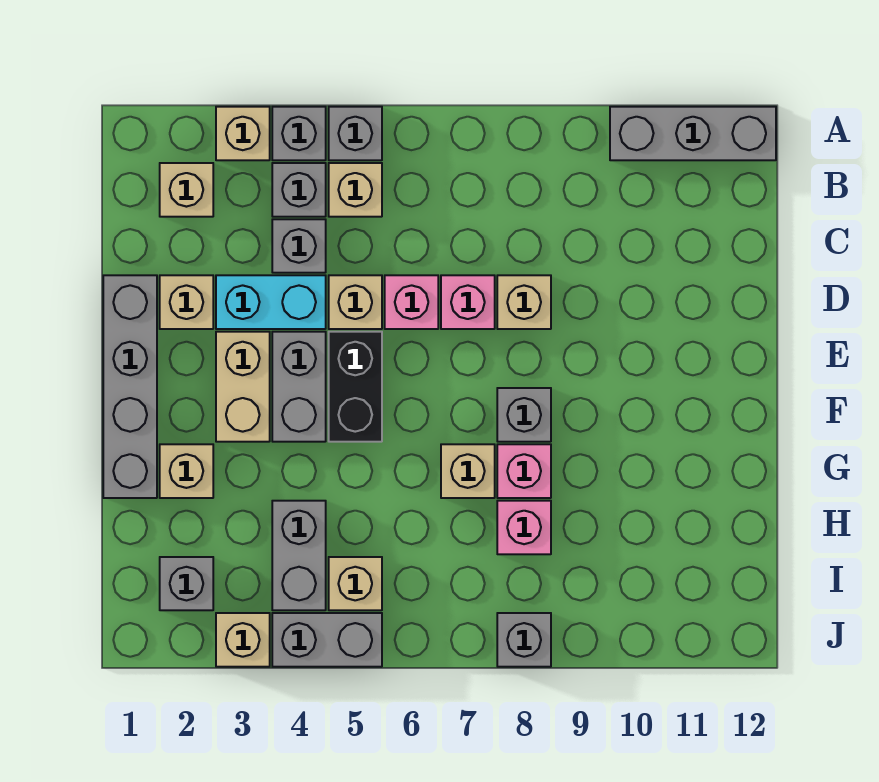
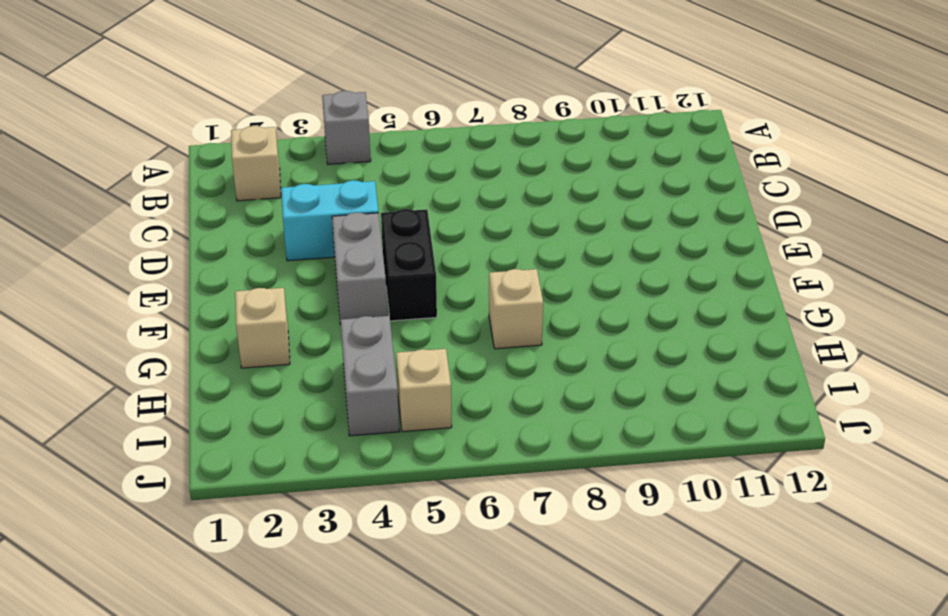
none -> tan 1x1 brick [216,107,270,160]
none -> grey 1x1 brick [329,107,382,160]
none -> grey 1x3 brick [610,107,776,160]

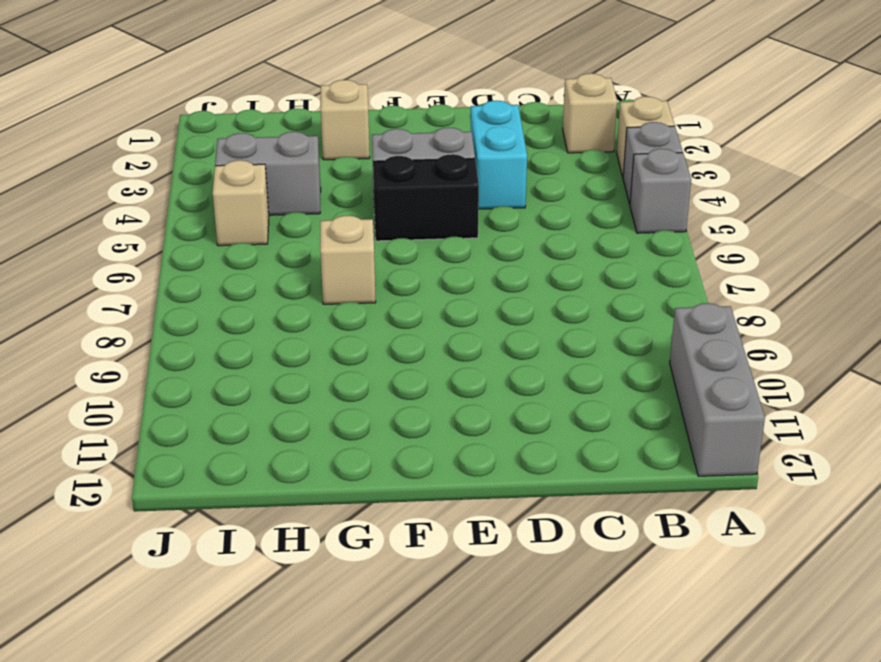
none -> grey 1x1 brick [272,163,326,217]
none -> tan 1x1 brick [329,163,382,217]
none -> grey 1x1 brick [272,219,326,273]

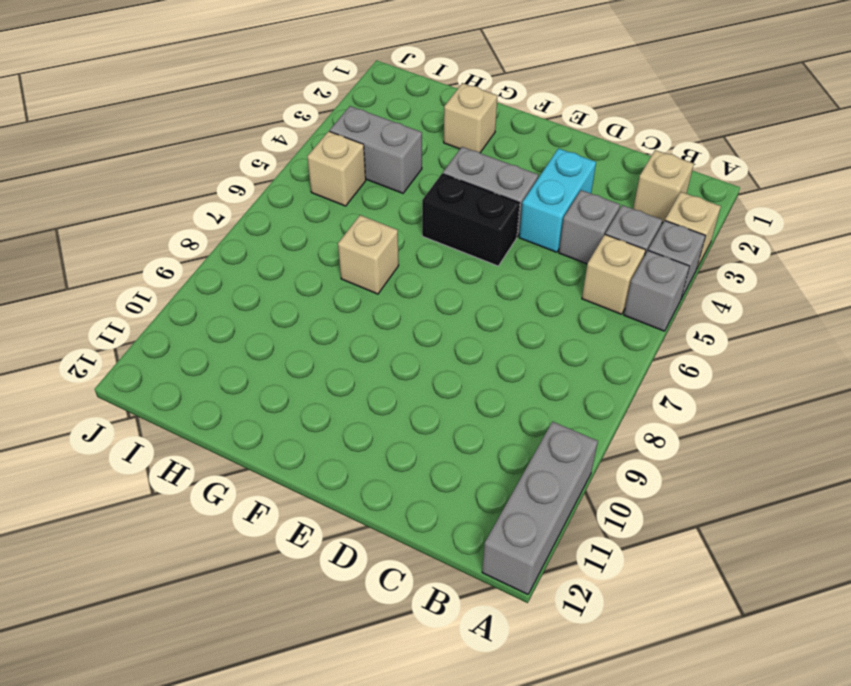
none -> grey 1x4 brick [103,275,157,498]
none -> tan 1x1 brick [160,275,213,329]
none -> tan 1x1 brick [329,275,382,329]

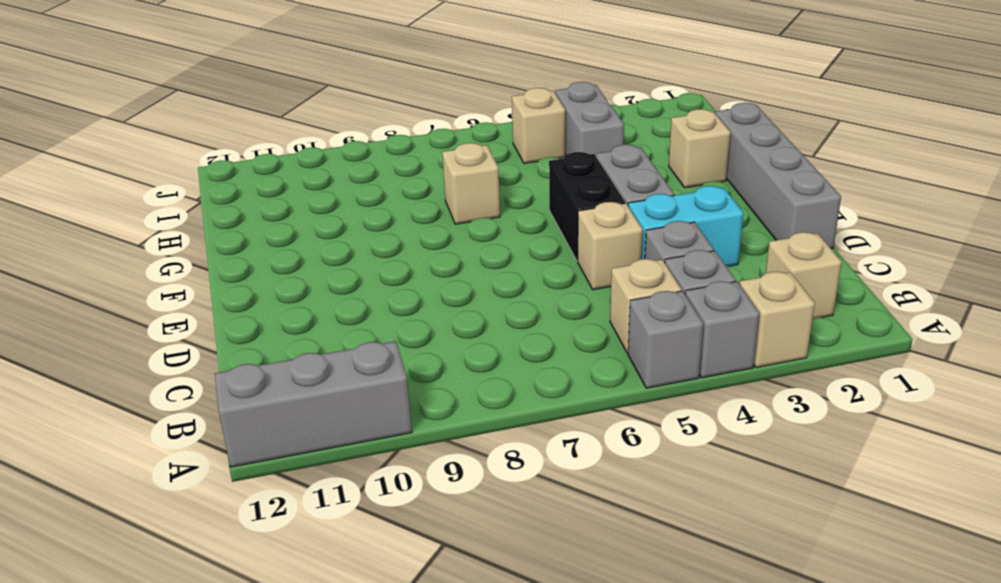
none -> tan 1x1 brick [160,275,213,329]
none -> pink 1x1 brick [385,275,438,329]
none -> pink 1x1 brick [441,275,495,329]

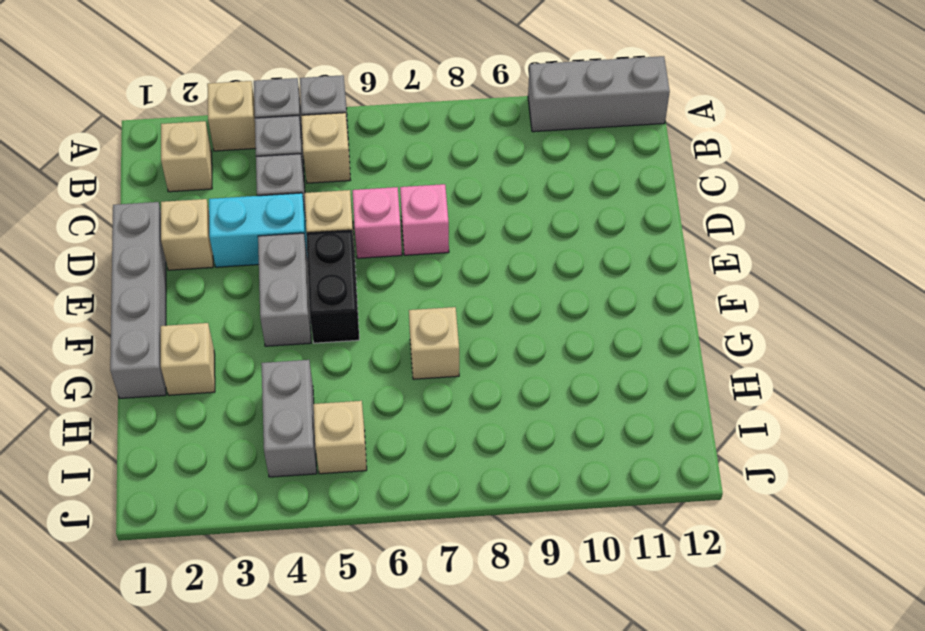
none -> tan 1x1 brick [497,275,551,329]
none -> tan 1x2 brick [216,332,270,442]
none -> grey 1x1 brick [497,388,551,442]

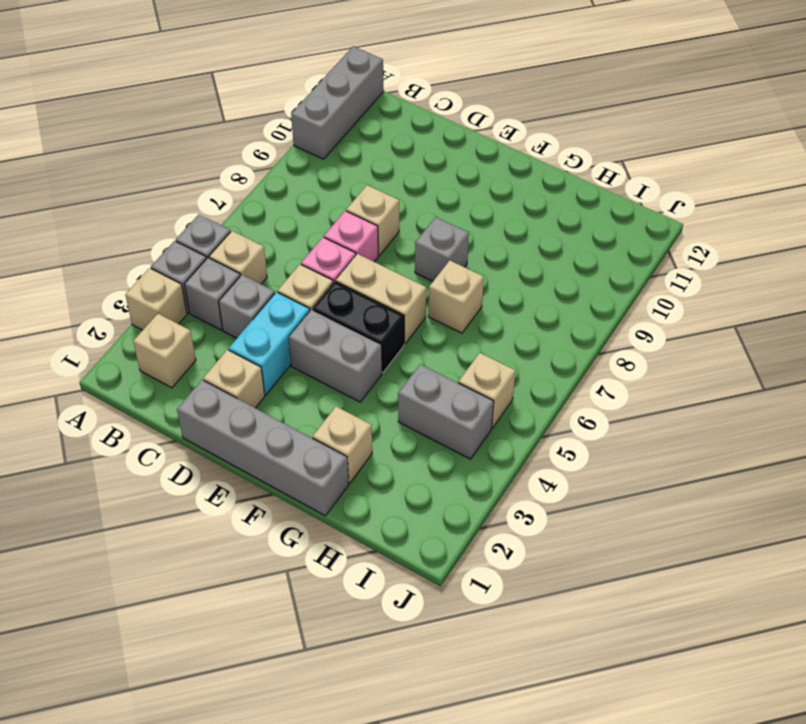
tan 1x2 brick [336,254,426,344] -> tan 1x2 brick moved to [216,332,270,442]
none -> pink 1x1 brick [497,444,551,498]
none -> pink 1x1 brick [497,501,551,554]
none -> grey 1x1 brick [160,557,213,610]

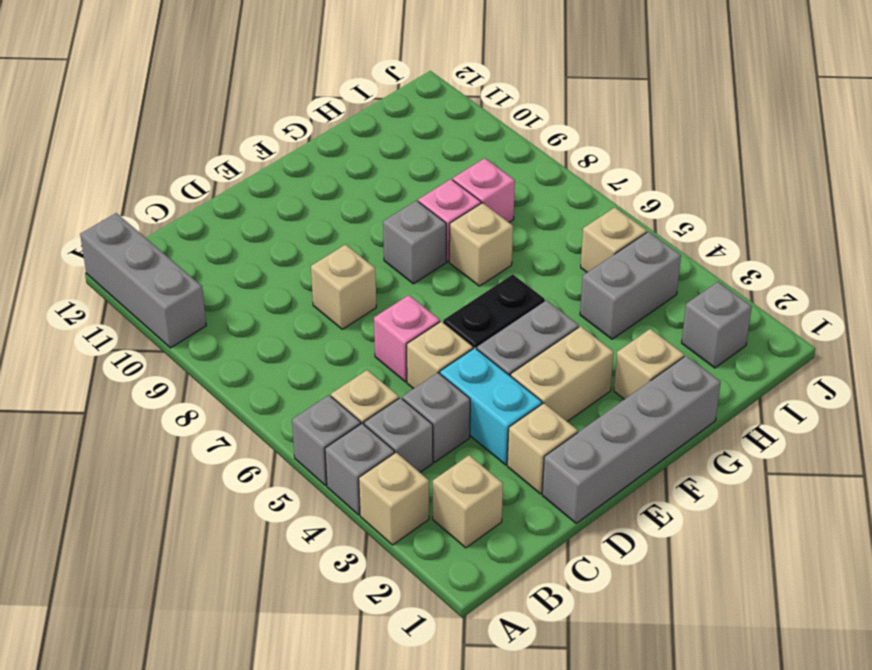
none -> pink 1x1 brick [441,275,495,329]
none -> tan 1x1 brick [216,613,270,667]
none -> grey 1x2 brick [272,613,382,667]

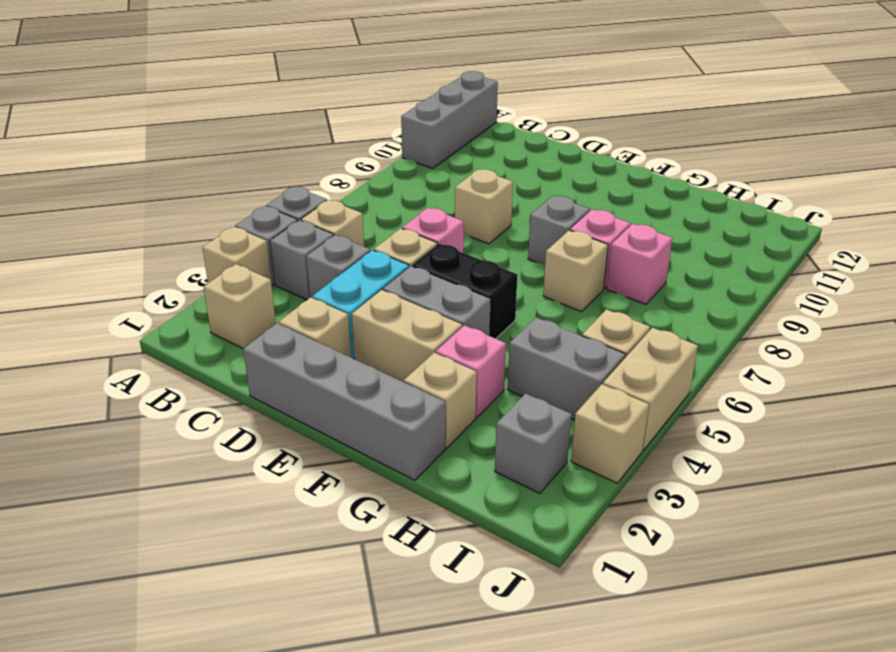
pink 1x1 brick [436,325,506,417] -> pink 1x1 brick moved to [441,275,495,329]
tan 1x2 brick [603,328,698,450] -> grey 1x2 brick [272,613,382,667]
none -> grey 1x1 brick [497,613,551,667]

